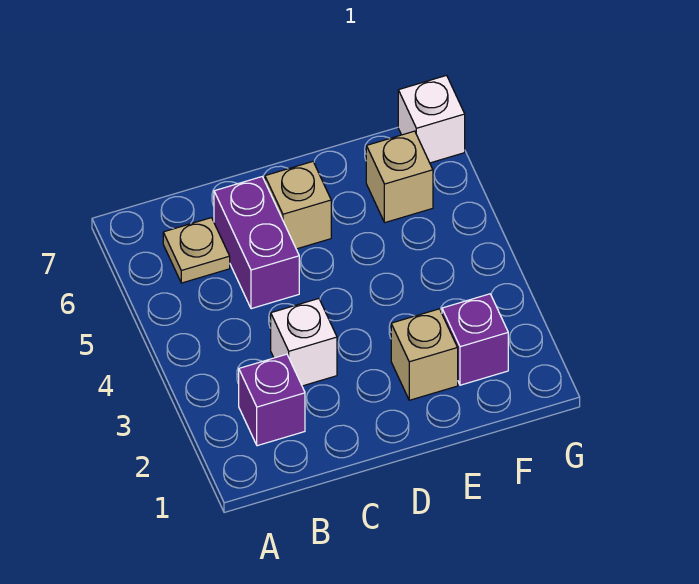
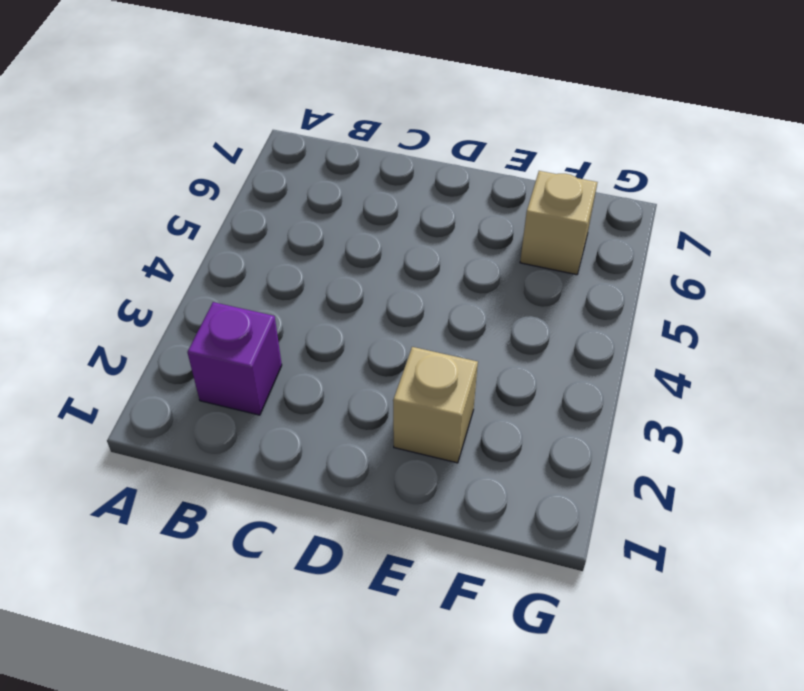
none -> tan 1x1 plate [163,218,230,283]
none -> white 1x1 brick [271,299,337,386]

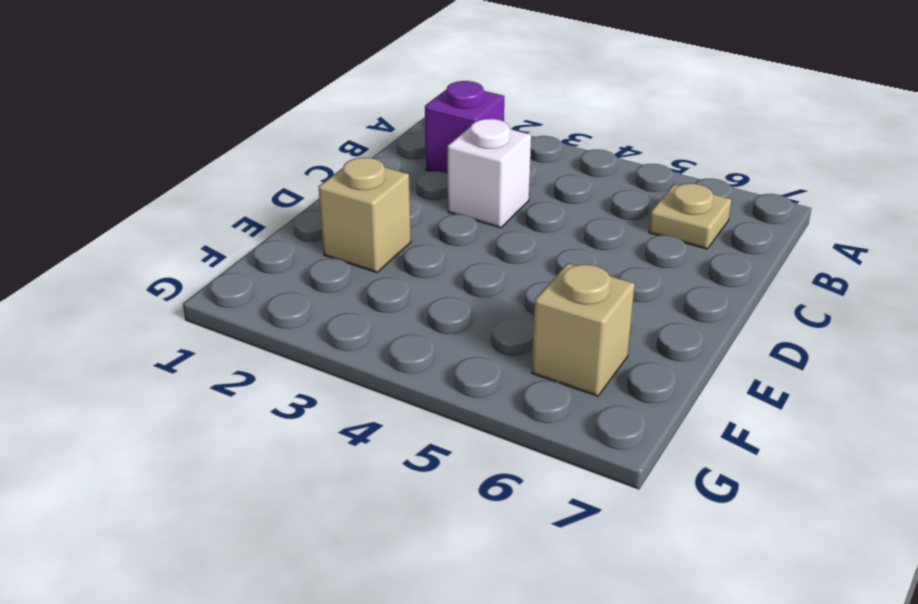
none -> purple 1x2 brick [214,177,299,309]
none -> tan 1x1 brick [265,162,331,249]

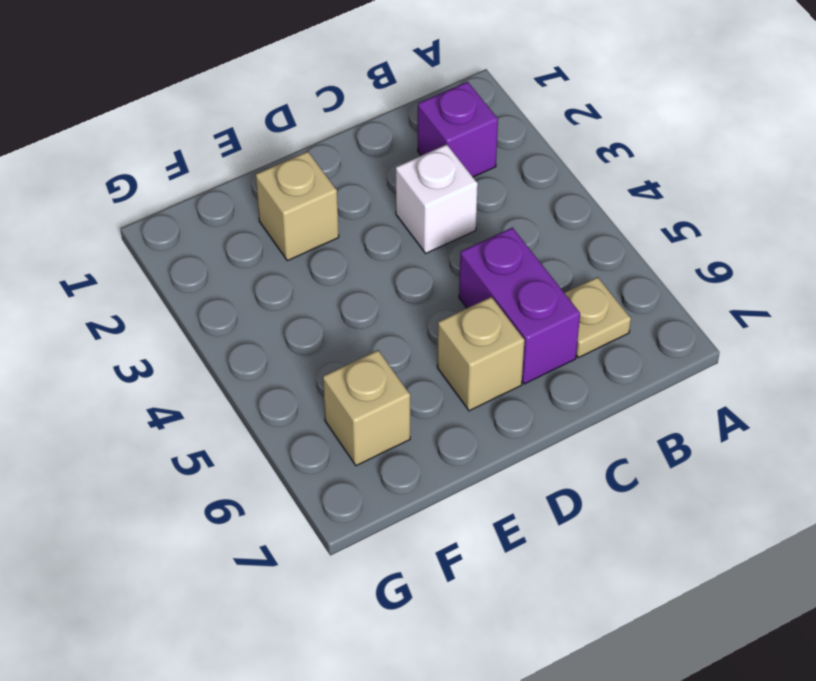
none -> purple 1x1 brick [442,294,508,385]
none -> white 1x1 brick [398,75,465,163]

